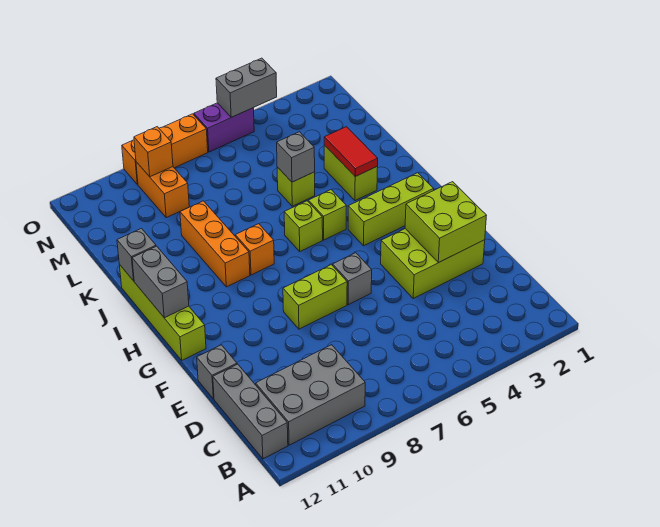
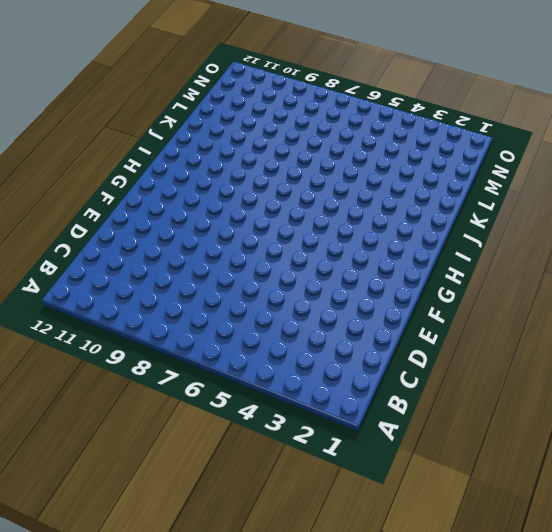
none -> grey 2x3 brick [256,345,365,445]
none -> grey 1x3 brick [213,364,288,459]
none -> lime 2x3 brick [381,229,485,298]

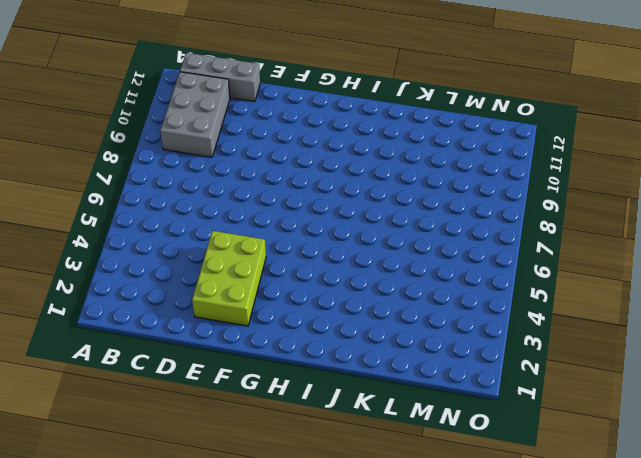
none -> grey 1x1 brick [197,345,237,399]
none -> grey 1x1 brick [333,253,372,305]
none -> lime 1x2 brick [283,265,347,329]

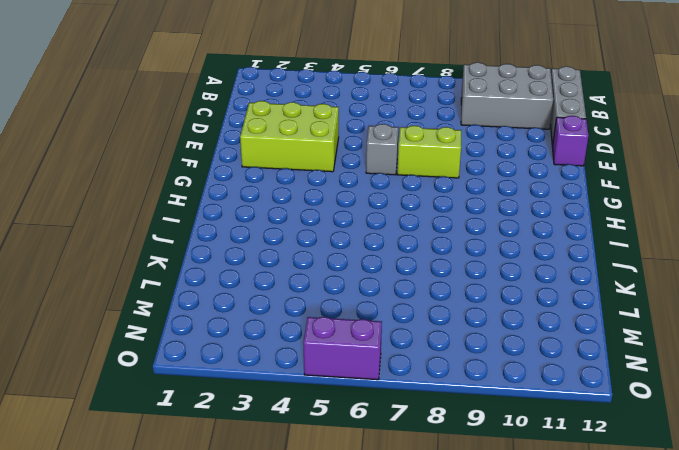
purple 1x1 brick [552,116,589,166] -> grey 1x1 brick [197,345,237,399]
none -> lime 1x4 brick [119,265,206,360]
none -> lime 1x3 brick [348,173,434,246]
none -> lime 1x1 brick [308,190,346,240]

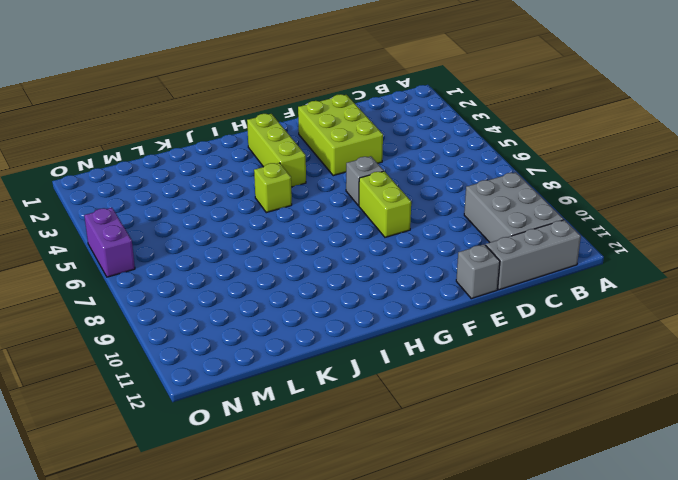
none -> lime 1x4 brick [119,265,206,360]
none -> lime 1x1 brick [284,201,323,251]
none -> orange 1x1 brick [235,224,274,275]

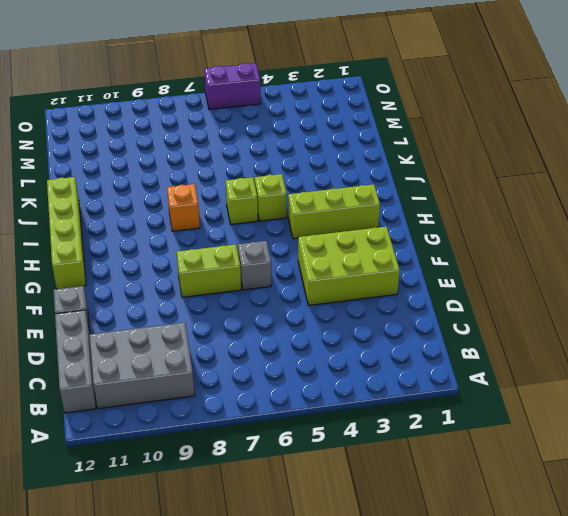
none -> orange 1x3 brick [180,201,250,287]
none -> lime 1x2 brick [324,145,378,201]
none -> lime 1x1 brick [277,167,315,206]

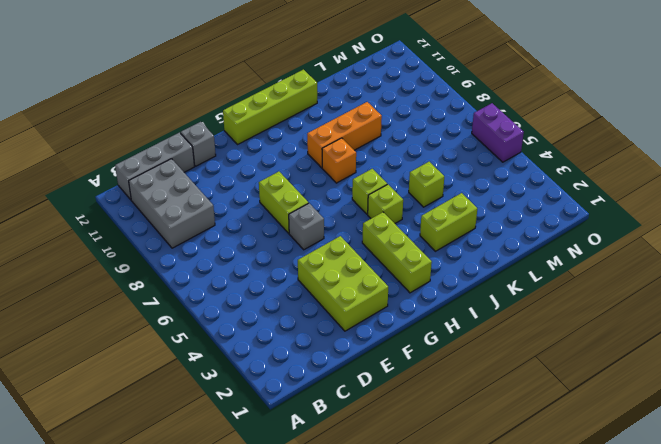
none -> orange 1x2 brick [136,162,189,218]
none -> orange 1x3 brick [122,114,208,184]
none -> lime 2x2 brick [405,182,486,262]

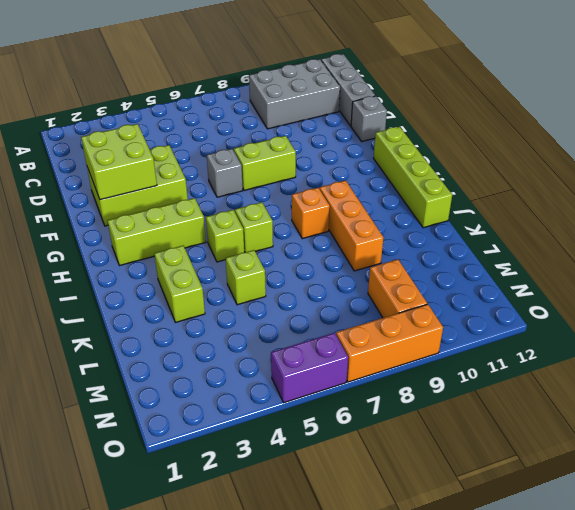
none -> grey 1x2 brick [132,246,189,318]
none -> red 1x2 tile [324,127,378,177]
none -> grey 1x1 brick [117,228,156,281]

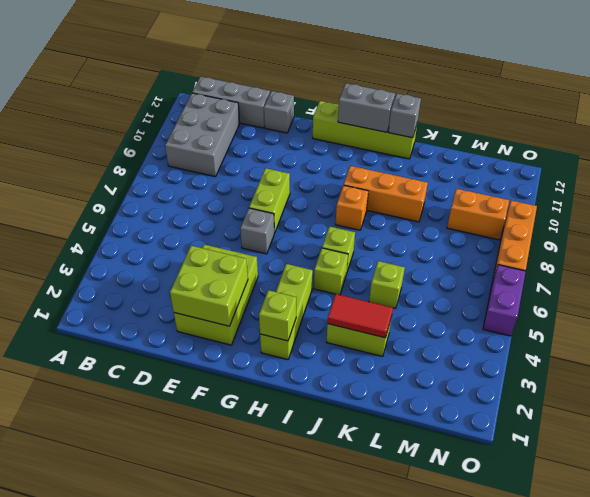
lime 1x1 brick [259,290,296,341] -> none
none -> grey 1x1 brick [277,132,315,182]
none -> orange 1x1 brick [134,127,173,177]
none -> grey 1x2 brick [216,58,277,117]

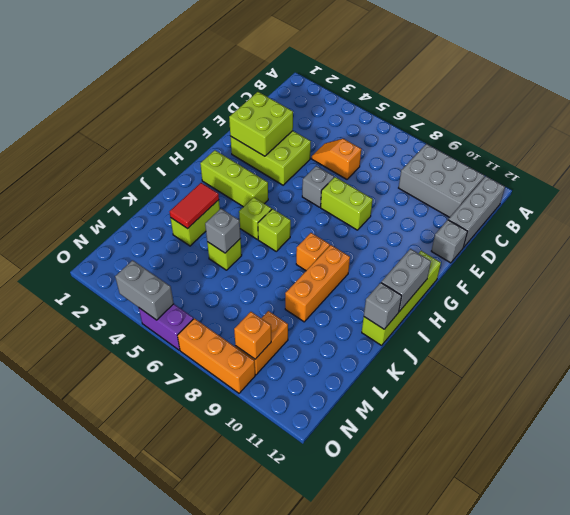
orange 1x2 slope [312,139,361,179] -> none

